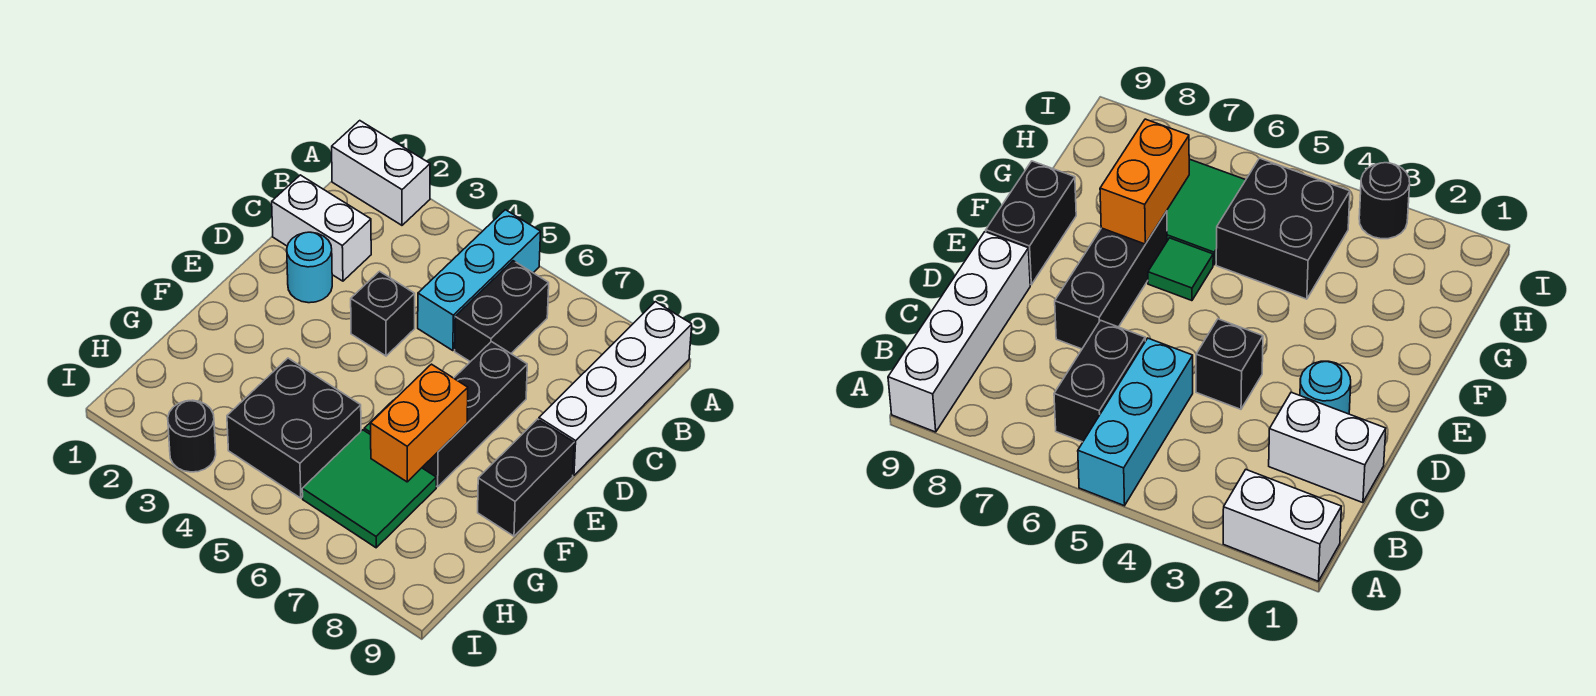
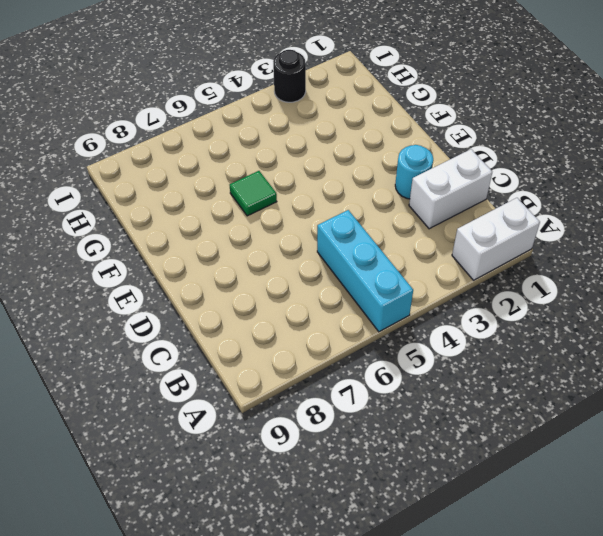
none -> white 1x4 brick [539,302,692,475]
none -> black 1x2 brick [455,261,549,362]
none -> black 1x1 brick [351,271,415,356]

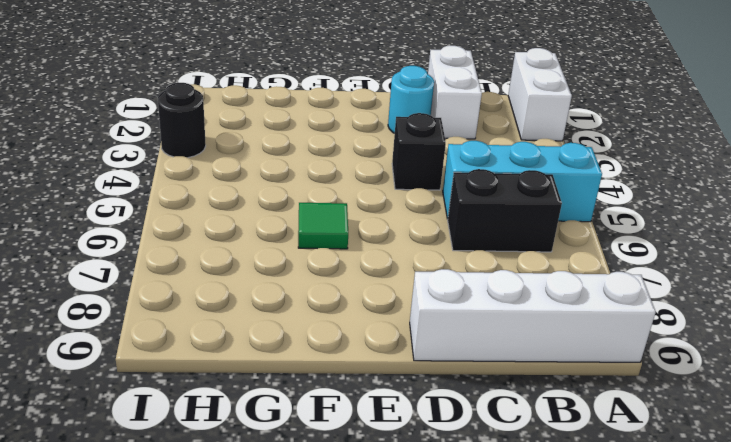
none -> black 1x3 brick [422,342,527,487]
none -> black 1x2 brick [478,419,574,536]
none -> black 2x2 brick [227,358,361,498]

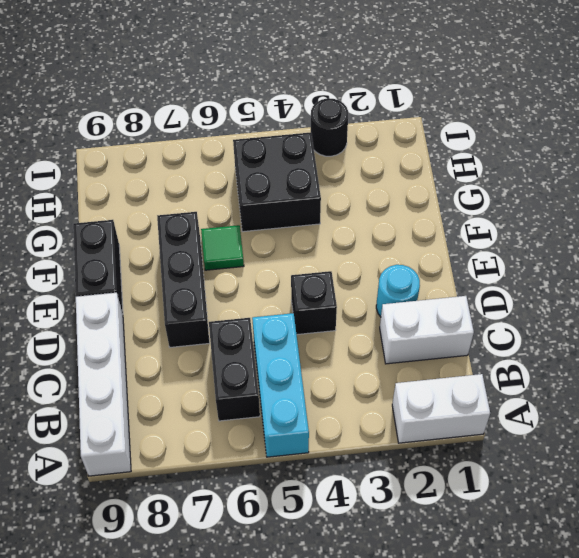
none -> green 2x2 tile [302,430,436,548]
none -> orange 1x2 brick [371,364,468,482]

